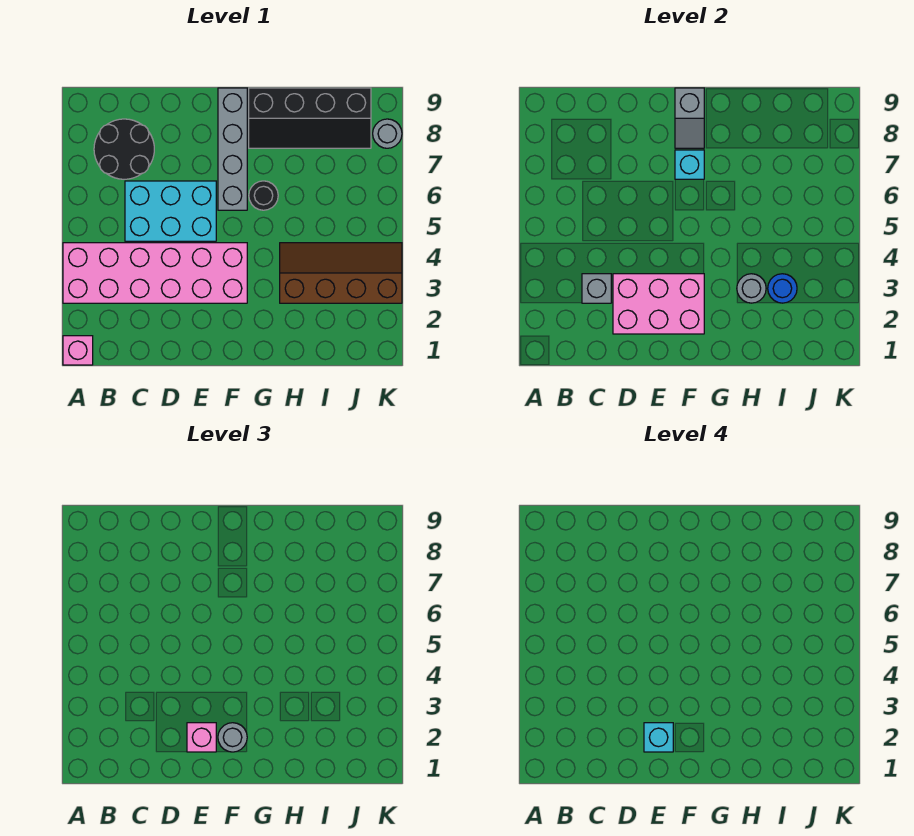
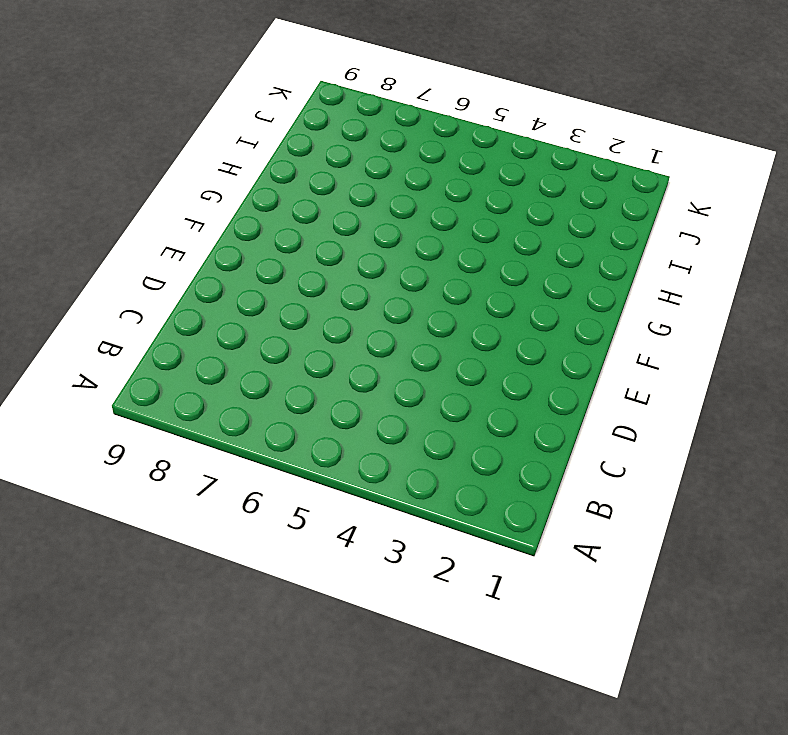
none -> pink 1x1 brick [63,336,93,365]
none -> pink 2x6 brick [63,243,247,303]
none -> black 2x2 round brick [94,119,154,179]

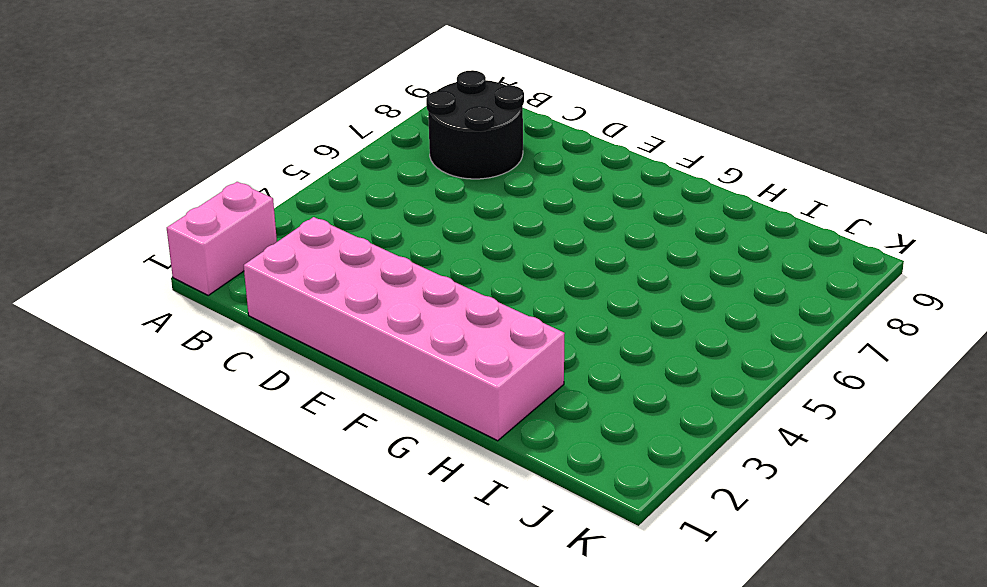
pink 1x2 brick [167,182,277,295] -> pink 1x1 brick [63,336,93,365]
pink 2x6 brick [244,217,565,441] -> pink 2x6 brick moved to [63,243,247,303]
none -> cyan 2x3 brick [125,181,216,241]
none -> grey 1x4 brick [218,88,247,210]
none -> black 1x1 round brick [249,181,278,210]

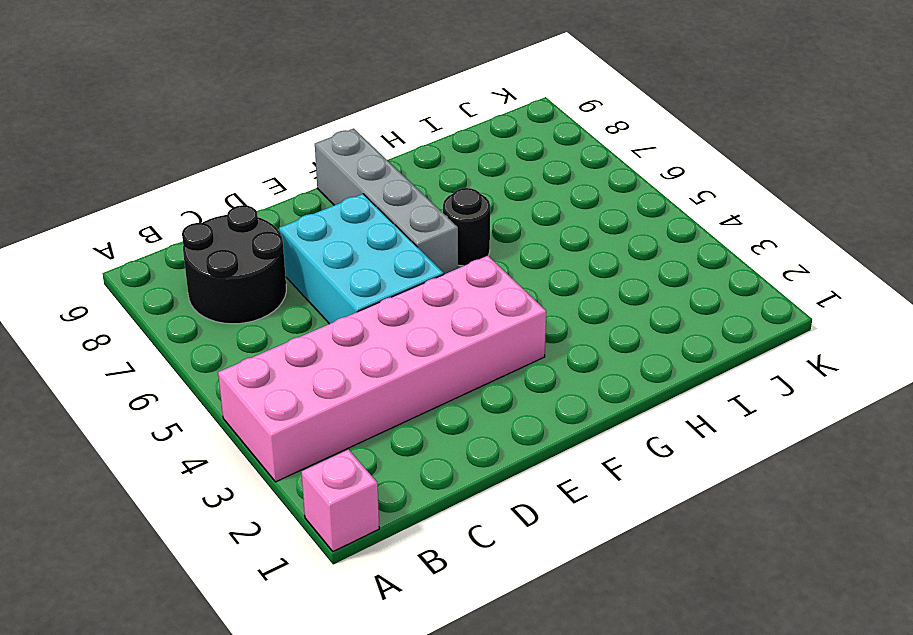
cyan 2x3 brick [279,194,444,324] -> cyan 2x3 brick turned to [125,181,216,241]
none -> black 2x4 slope [249,88,371,148]
none -> brown 2x4 slope [280,243,402,303]
none -> grey 1x1 round brick [373,119,402,148]

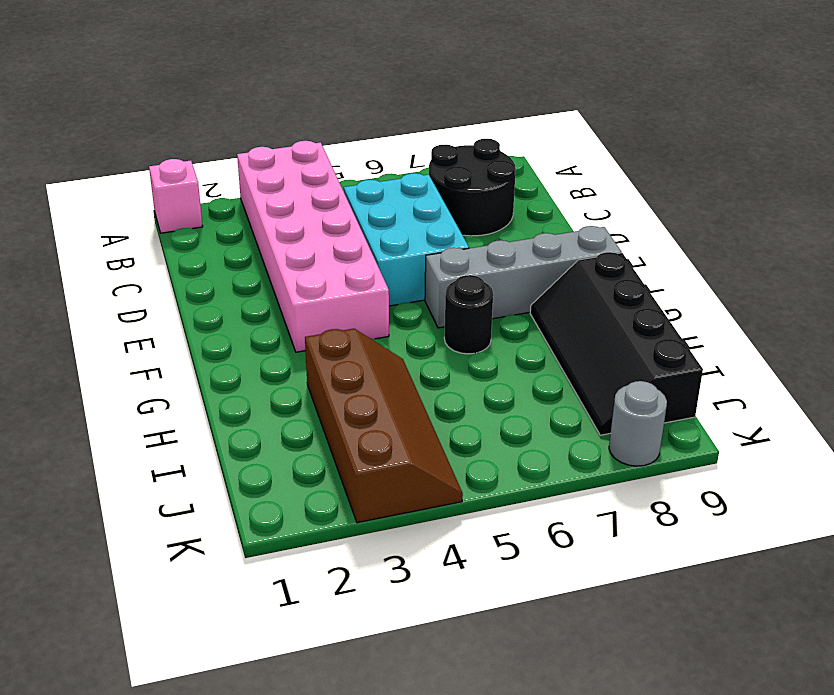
none -> grey 1x1 brick [582,274,611,303]
none -> pink 2x3 brick [613,274,704,334]
none -> cyan 1x1 brick [675,150,704,179]

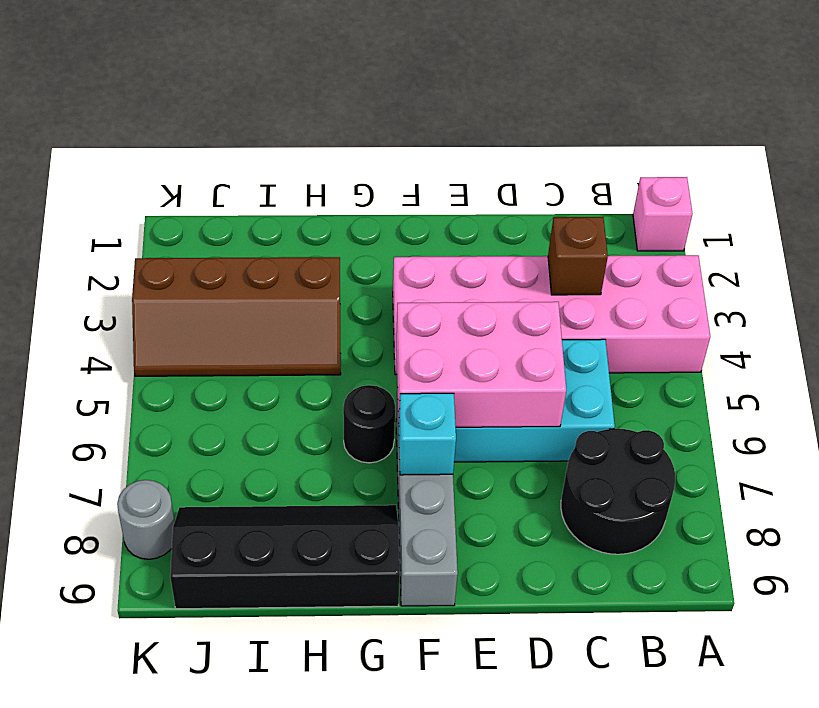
brown 1x1 brick [548,217,608,295] -> grey 1x1 brick [582,274,611,303]
pink 2x3 brick [396,302,566,427] -> pink 2x3 brick moved to [613,274,704,334]
none -> grey 1x2 slope [675,88,704,148]
none -> grey 1x1 round brick [737,274,766,303]
none -> blue 1x1 round brick [768,274,797,303]

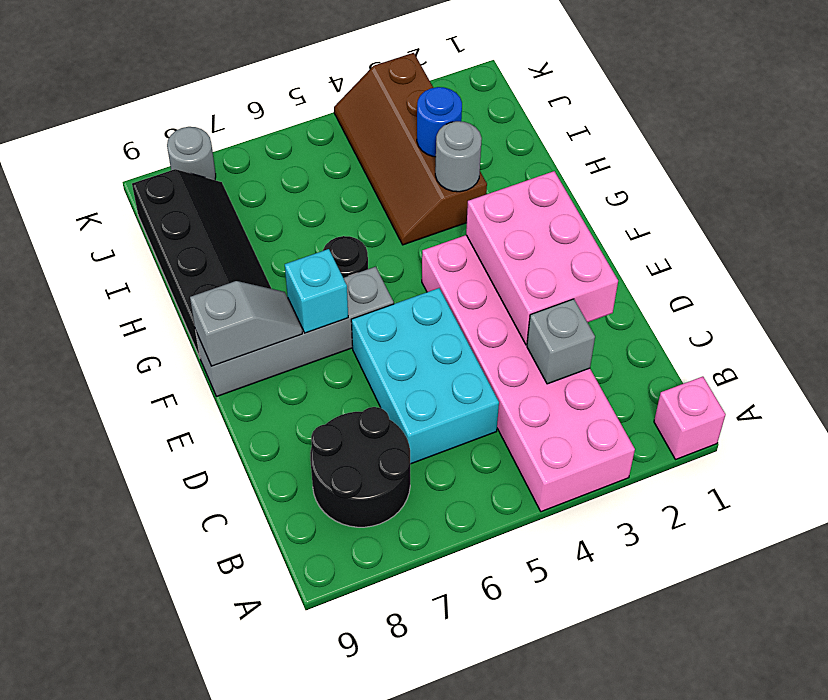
none -> pink 1x1 brick [187,723,216,752]
none -> grey 1x1 round brick [218,723,247,752]
none -> cyan 1x1 brick [644,723,673,752]

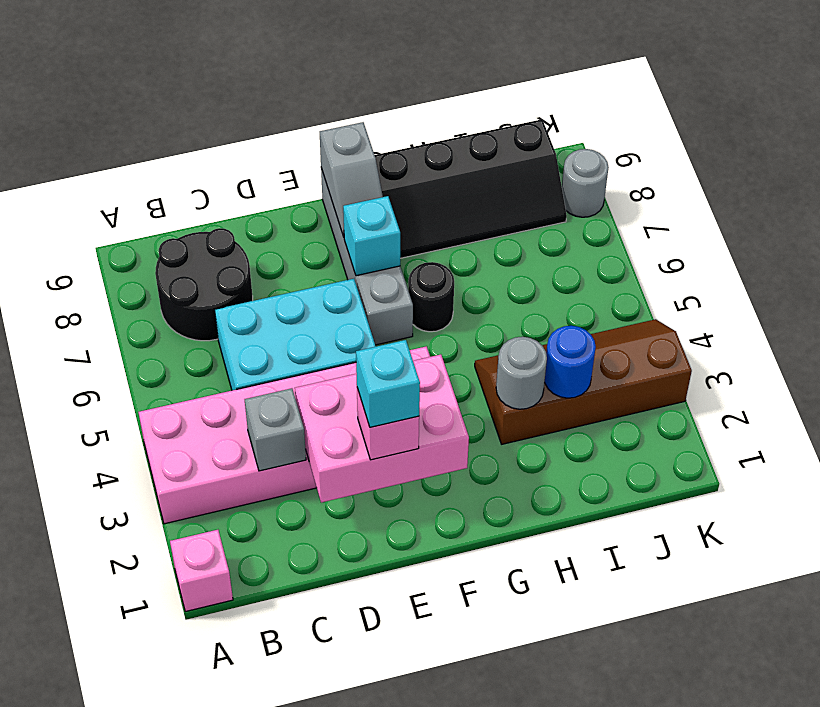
none -> grey 1x1 round brick [218,723,247,752]

